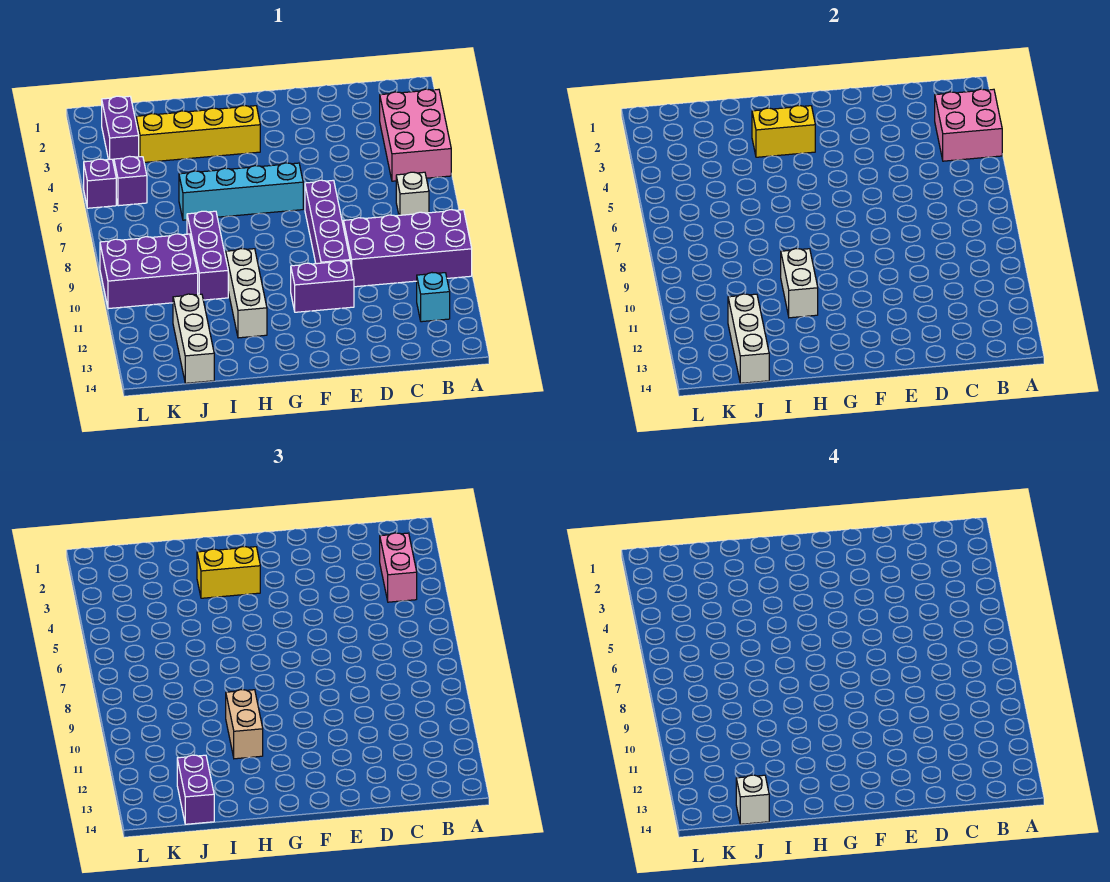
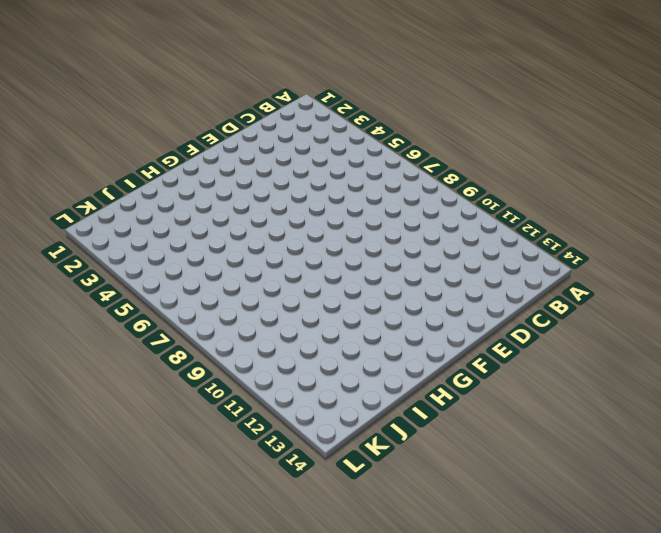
none -> pink 2x3 brick [380,89,451,181]
none -> purple 2x4 brick [343,210,472,287]
none -> white 1x1 brick [396,172,429,215]

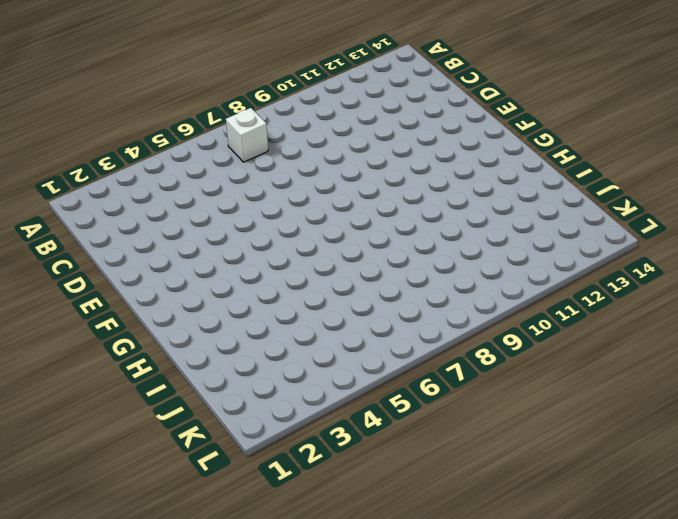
none -> pink 2x3 brick [380,89,451,181]
none -> purple 2x4 brick [343,210,472,287]
none -> cyan 1x1 brick [417,273,450,322]

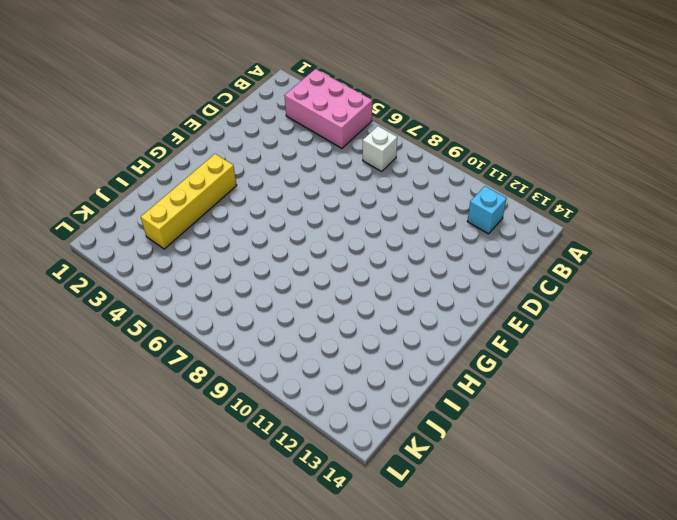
none -> purple 2x4 brick [343,210,472,287]
none -> purple 1x4 brick [305,180,350,264]
none -> purple 1x2 brick [291,261,354,312]

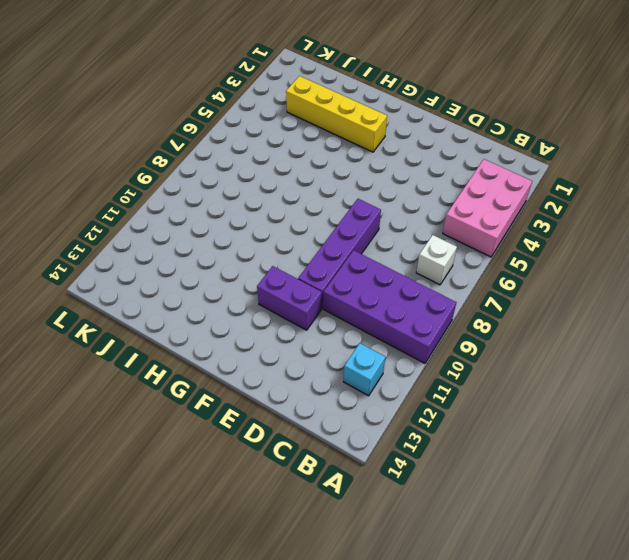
none -> cyan 1x4 brick [179,163,303,220]
none -> white 1x3 brick [226,249,267,338]
none -> purple 1x3 brick [187,211,228,300]

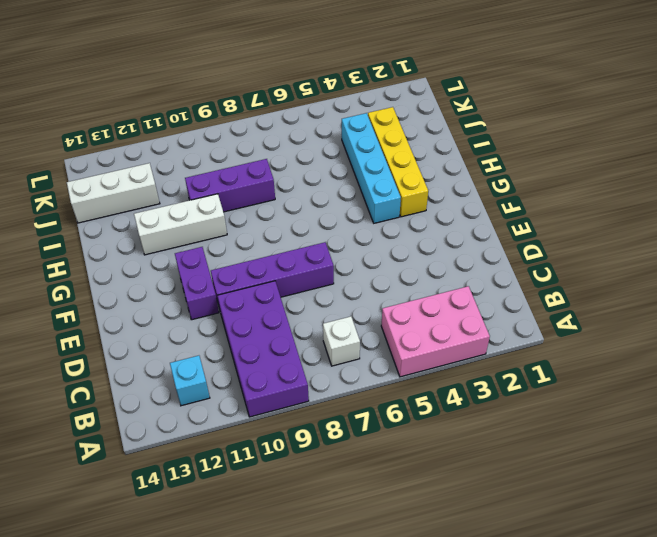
cyan 1x4 brick [342,113,401,223] -> cyan 1x4 brick moved to [179,163,303,220]
none -> purple 2x3 brick [100,234,198,309]
none -> purple 1x2 brick [102,96,139,164]
none -> purple 1x1 brick [114,156,147,206]

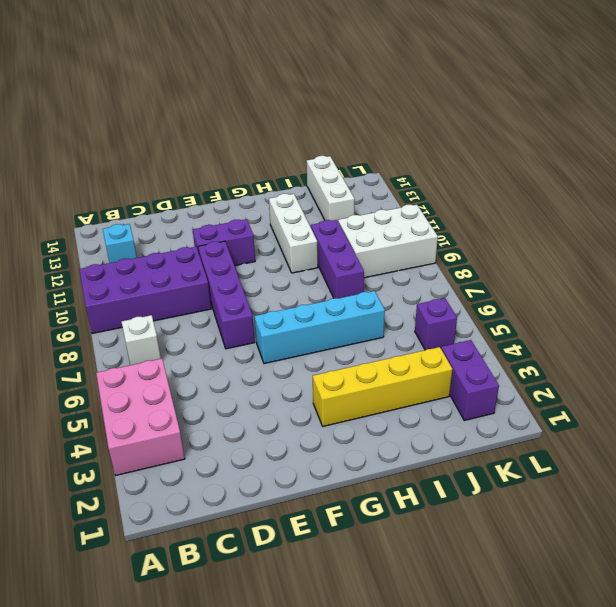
white 2x3 brick [338,205,438,278] -> purple 2x3 brick [100,234,198,309]
none -> purple 1x1 brick [84,159,116,208]
none -> pink 2x2 brick [935,89,1002,161]
none -> yellow 1x2 brick [752,106,815,157]

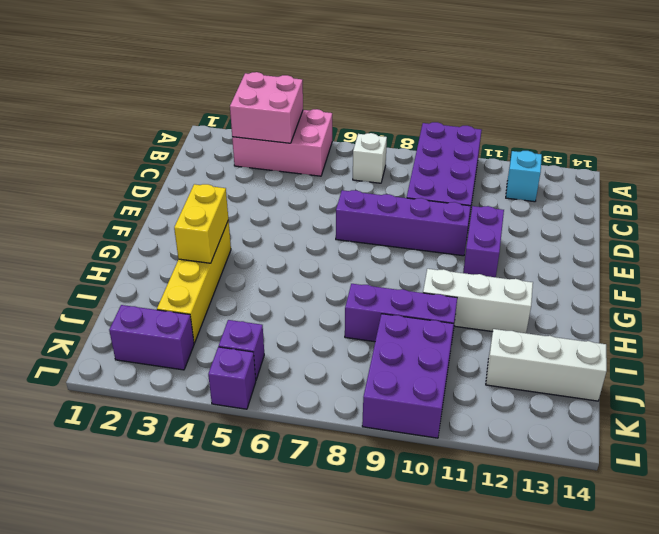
none -> cyan 1x4 brick [179,163,303,220]
none -> white 1x2 brick [781,249,818,318]
none -> white 1x3 brick [728,294,769,383]

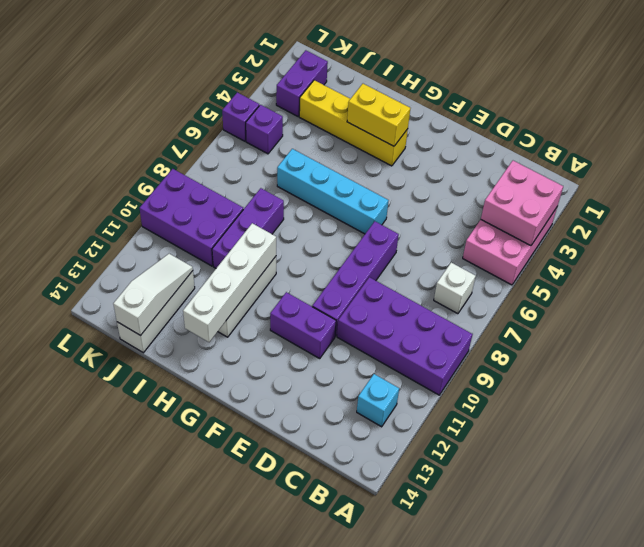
white 1x4 brick [183,223,276,342] -> white 1x2 brick [781,249,818,318]
white 1x3 slope [113,254,193,336] -> white 1x3 brick [728,294,769,383]
none -> pink 1x2 brick [380,533,417,602]
none -> yellow 1x2 brick [197,547,260,598]
none -> tan 1x2 brick [226,690,263,759]

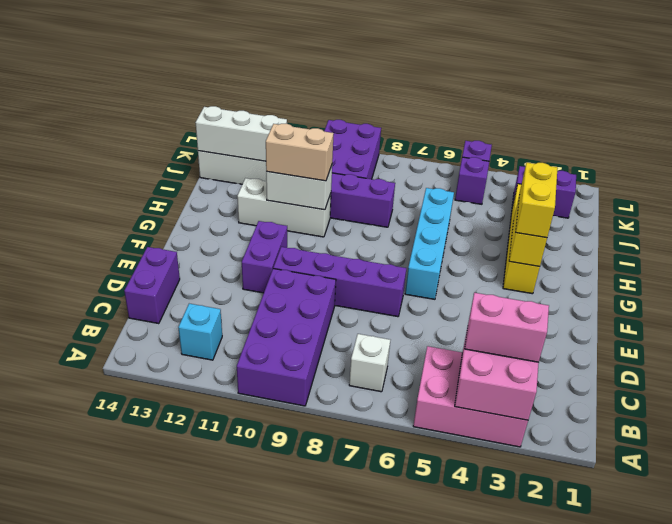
purple 1x2 brick [124,247,180,324] -> purple 1x2 brick turned to [177,755,214,824]
none -> white 1x1 brick [736,775,769,824]

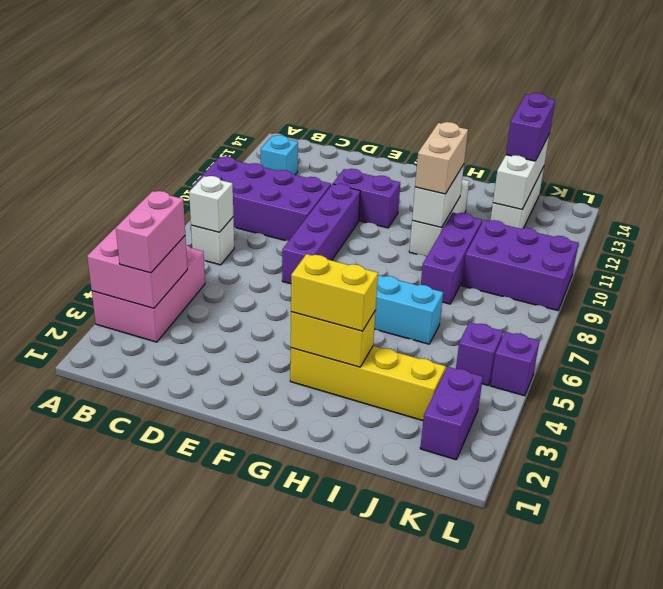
white 1x1 brick [189,176,233,232] -> white 1x1 brick moved to [736,775,769,824]

